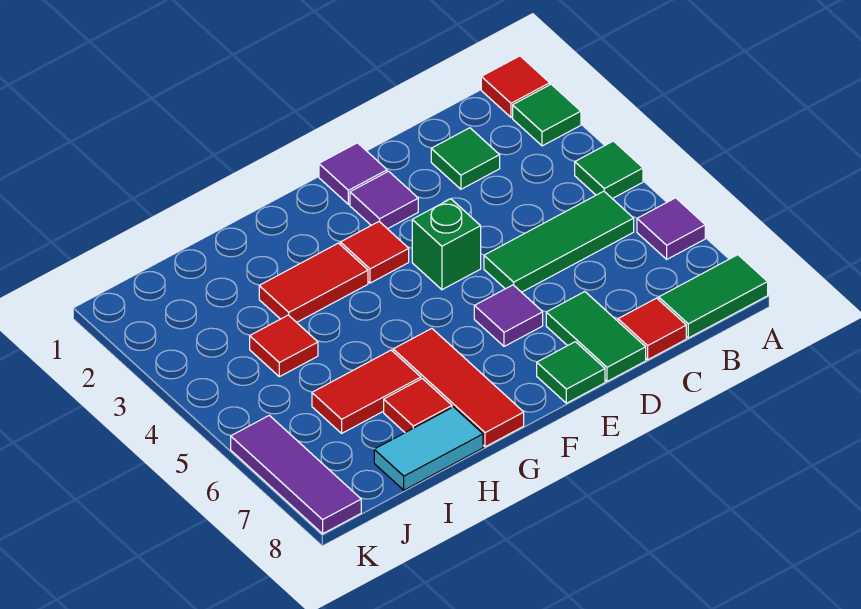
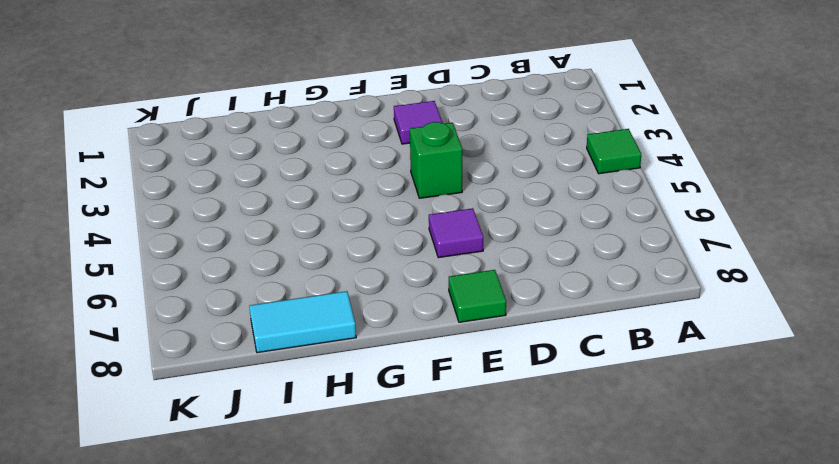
none -> red 1x1 tile [481,56,550,117]
none -> green 1x1 tile [513,84,581,146]
none -> purple 1x1 tile [637,198,705,259]

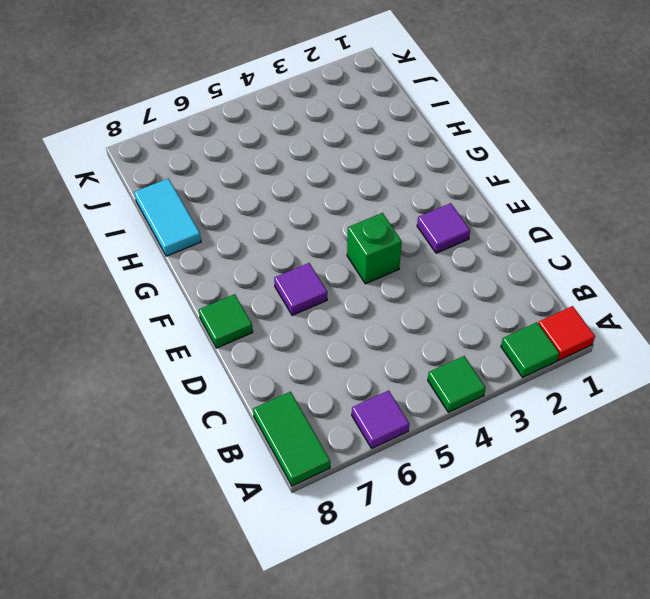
none -> green 1x3 tile [484,191,634,292]
none -> green 1x1 tile [431,128,500,189]
none -> red 1x1 tile [618,298,686,360]

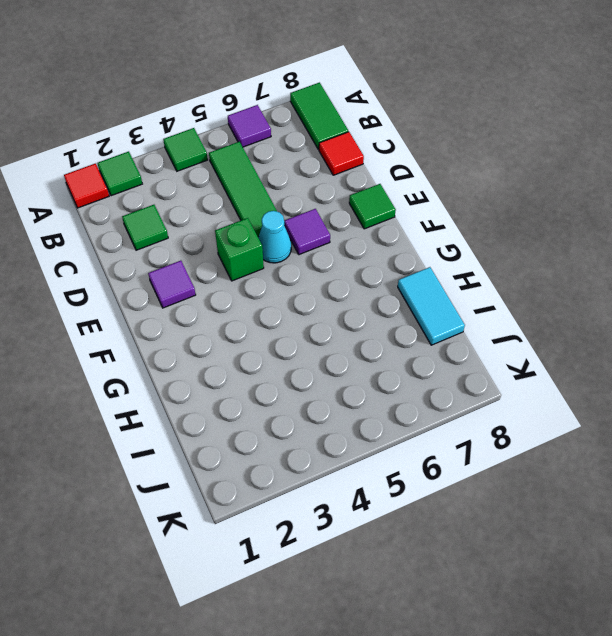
cyan 1x1 cone [258,211,291,263] -> none
none -> green 1x2 tile [546,292,646,381]
none -> purple 1x1 tile [319,143,387,205]
none -> red 1x1 tile [340,222,409,283]

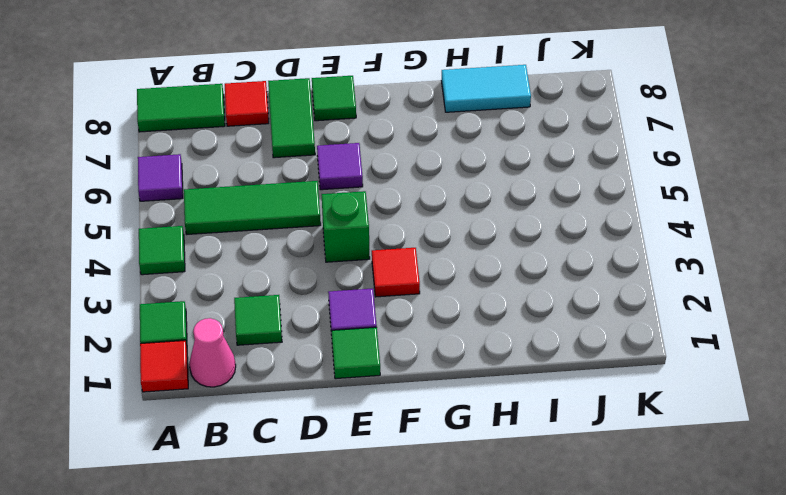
pink 1x1 cone [189,318,236,387] -> none
green 1x1 tile [331,327,380,379] -> purple 1x1 tile [319,143,387,205]
none -> red 1x2 tile [259,243,368,322]
none -> red 1x3 tile [393,328,524,447]
none -> red 1x2 tile [312,350,421,433]

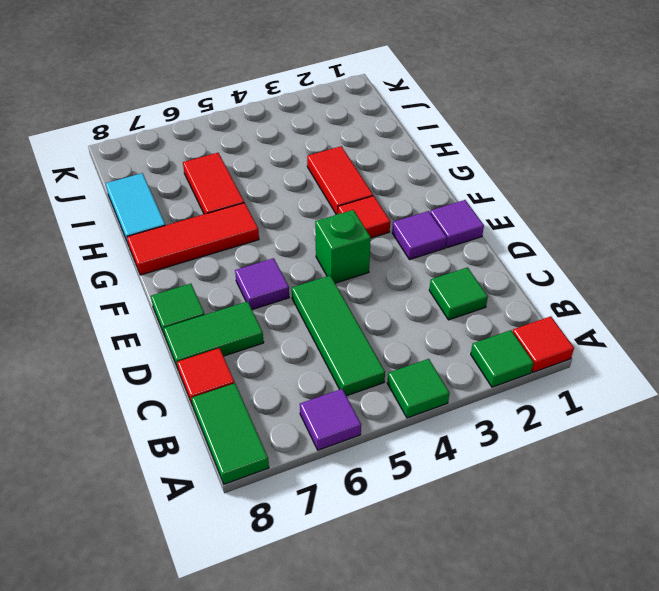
none -> red 1x1 tile [384,379,452,433]
none -> red 1x1 tile [250,315,318,377]
none -> purple 1x3 tile [231,415,361,534]

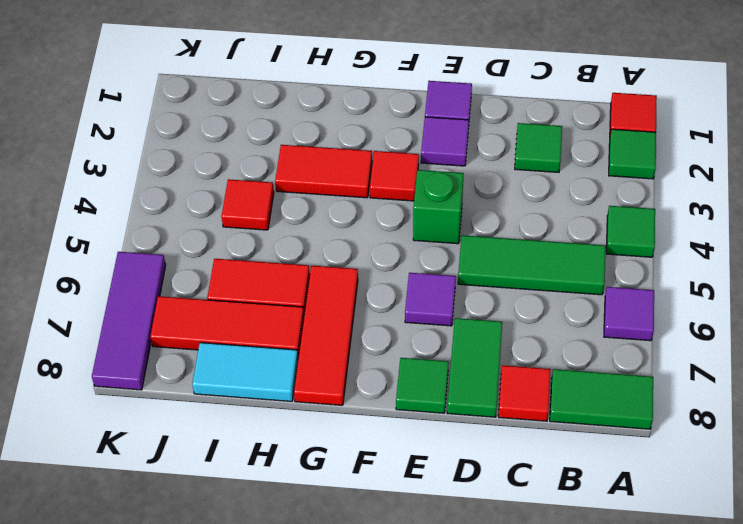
red 1x3 tile [150,296,304,357] -> red 1x1 tile [384,379,452,433]

